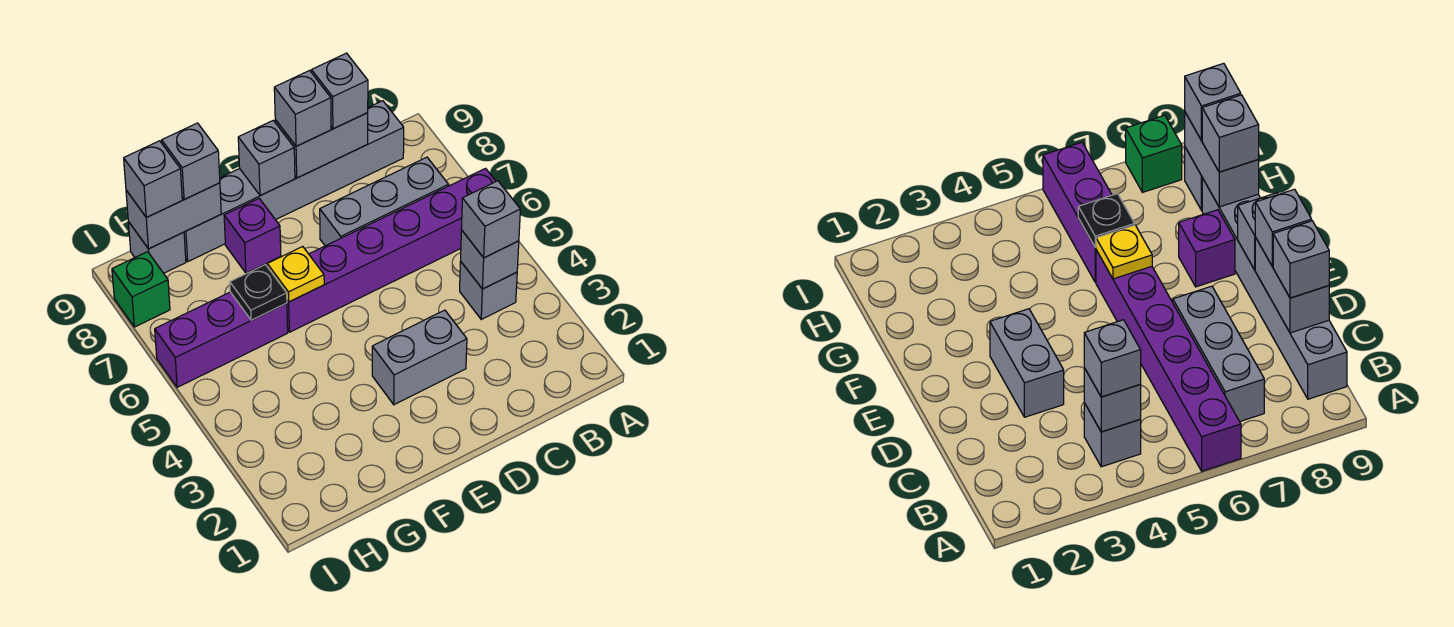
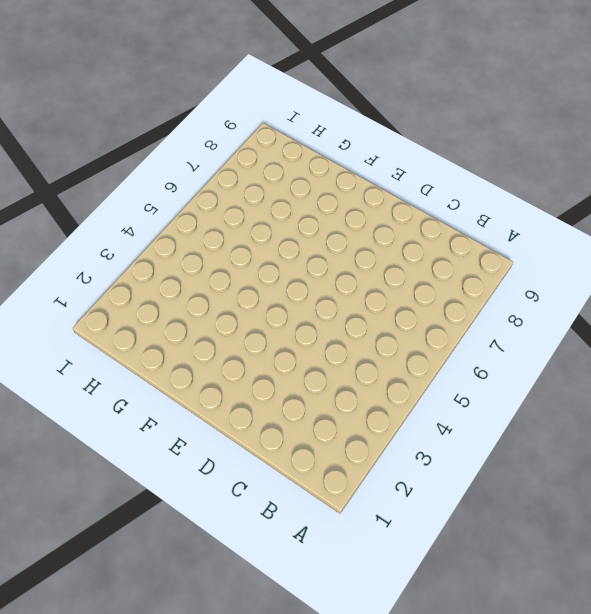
none -> purple 1x6 brick [287,168,496,332]
none -> grey 1x1 brick [460,261,517,319]
none -> grey 1x3 brick [320,157,448,246]

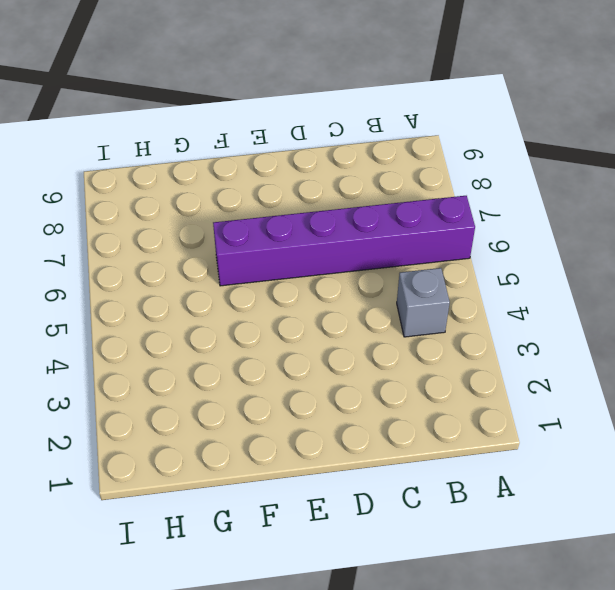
none -> grey 1x3 brick [320,157,448,246]
none -> grey 1x6 brick [184,101,404,261]
none -> grey 1x2 brick [372,310,467,405]

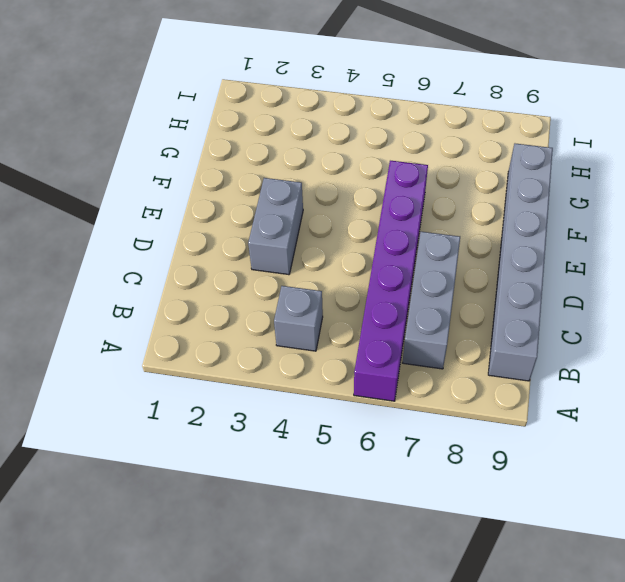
none -> purple 1x1 brick [224,199,281,273]
none -> purple 1x3 brick [155,292,288,387]
none -> grey 1x1 brick [128,222,186,273]

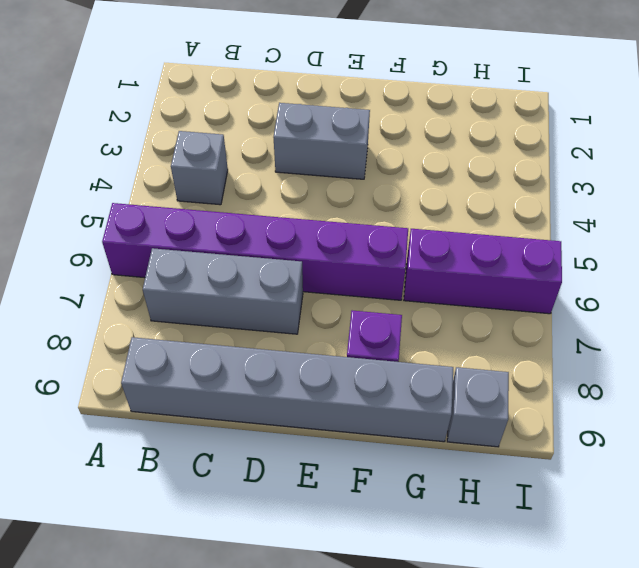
none -> green 1x1 brick [112,252,170,327]
none -> grey 1x1 brick [461,230,519,289]
none -> grey 1x2 brick [275,113,368,178]

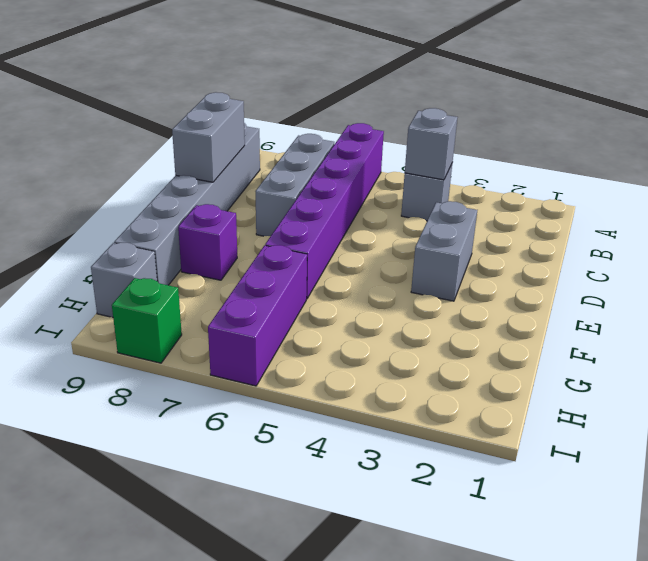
none -> grey 1x1 brick [238,120,295,196]
none -> yellow 1x1 plate [267,247,324,302]
none -> black 1x1 plate [230,265,287,320]

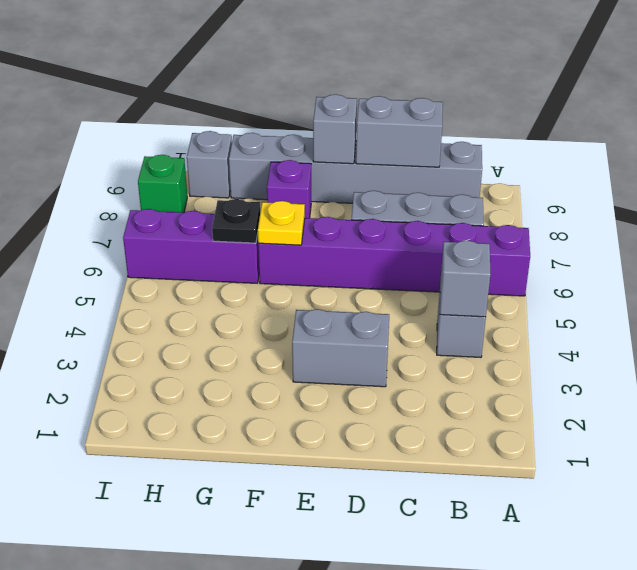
none -> grey 1x2 brick [126,183,221,249]
none -> grey 1x1 brick [462,181,520,258]
none -> grey 1x1 brick [311,53,368,129]

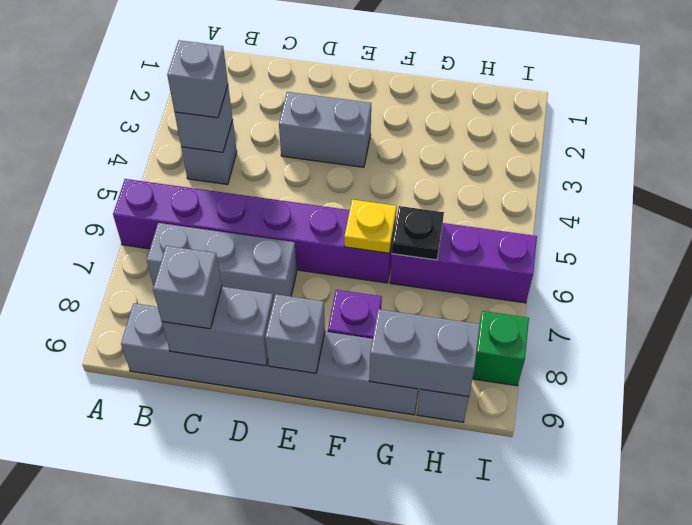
none -> grey 1x1 brick [274,71,331,146]
none -> grey 1x1 brick [162,123,220,200]
none -> grey 1x1 brick [124,141,182,217]

